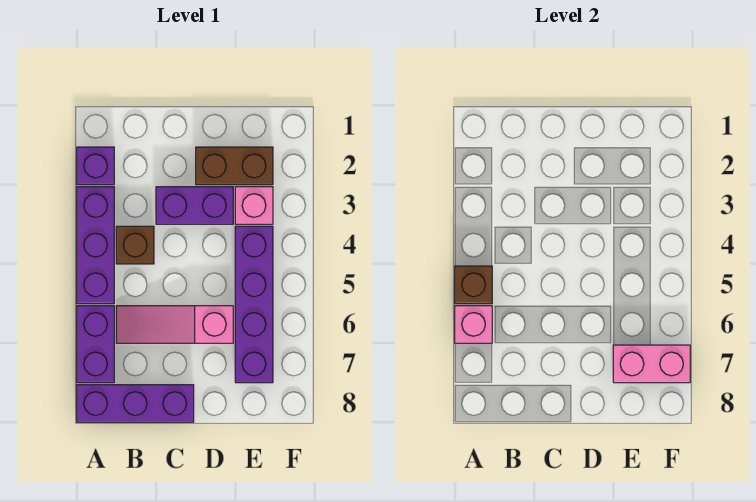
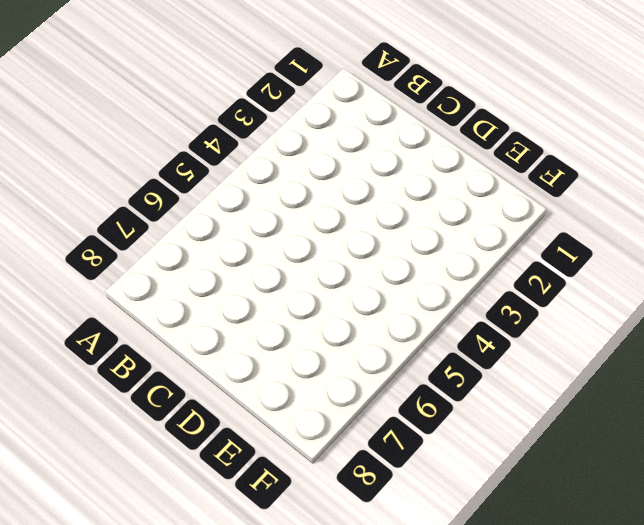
none -> purple 1x1 brick [77,147,114,185]
none -> purple 1x3 brick [77,187,114,304]
none -> purple 1x2 brick [77,306,114,383]

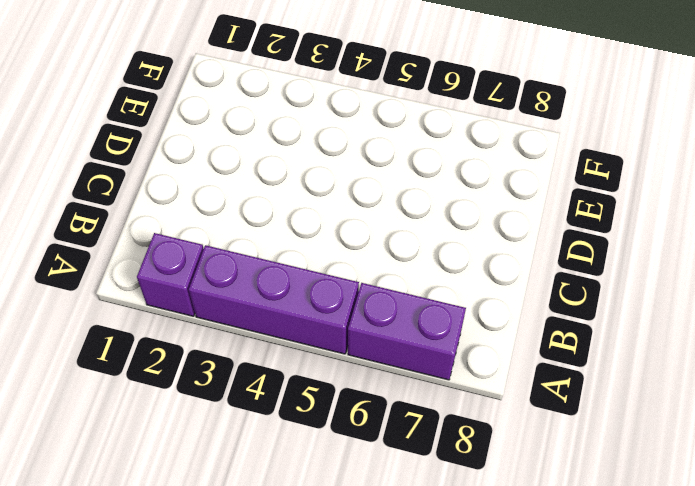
none -> purple 1x3 brick [77,385,194,422]
none -> brown 1x1 brick [116,226,154,264]
none -> pink 1x3 slope [116,306,233,343]

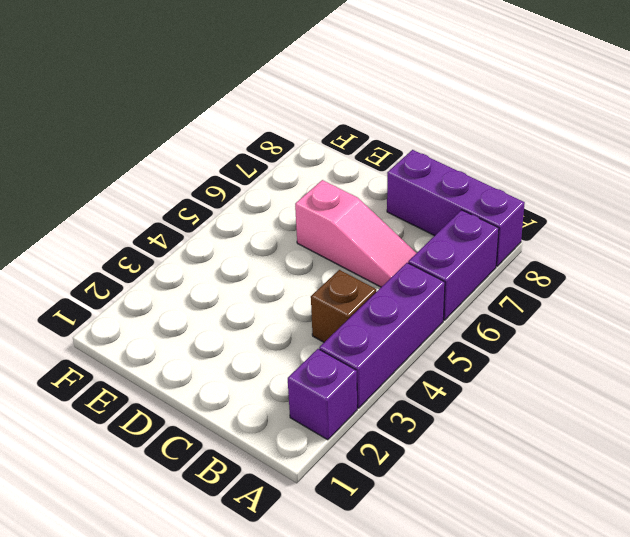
none -> purple 1x2 brick [156,187,233,224]
none -> brown 1x2 brick [196,147,273,185]
none -> pink 1x1 brick [235,187,273,224]

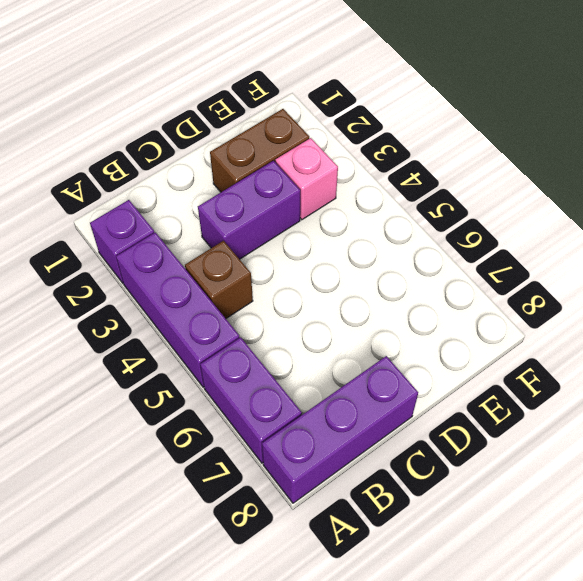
none -> pink 1x3 slope [116,306,233,343]
none -> purple 1x4 brick [235,226,273,383]
none -> brown 1x1 brick [455,266,492,304]

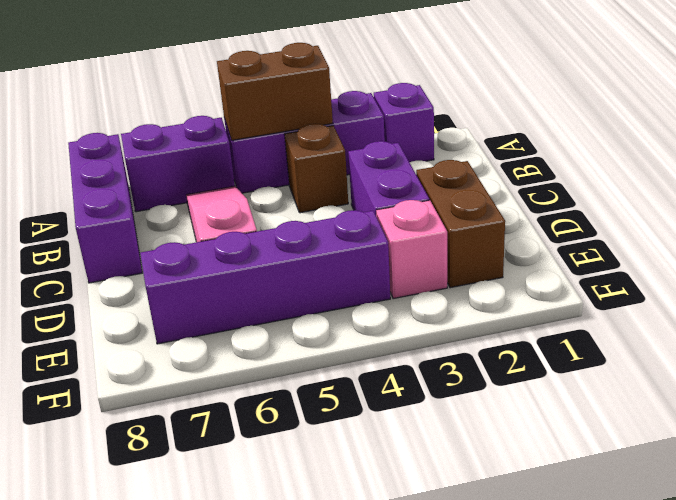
brown 1x2 brick [217,43,333,140] -> brown 1x1 brick [455,266,492,304]
none -> pink 1x1 brick [455,306,492,343]
none -> pink 1x2 brick [613,345,690,383]

